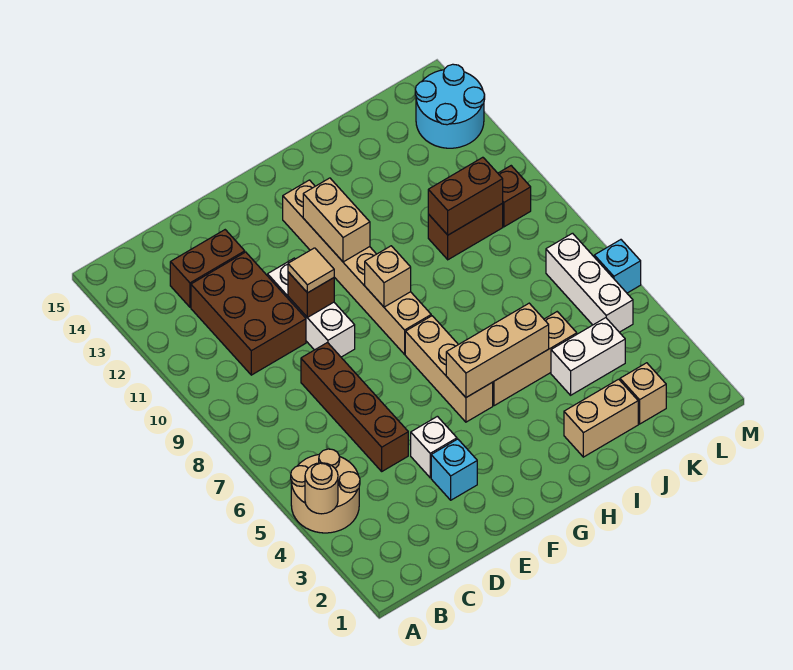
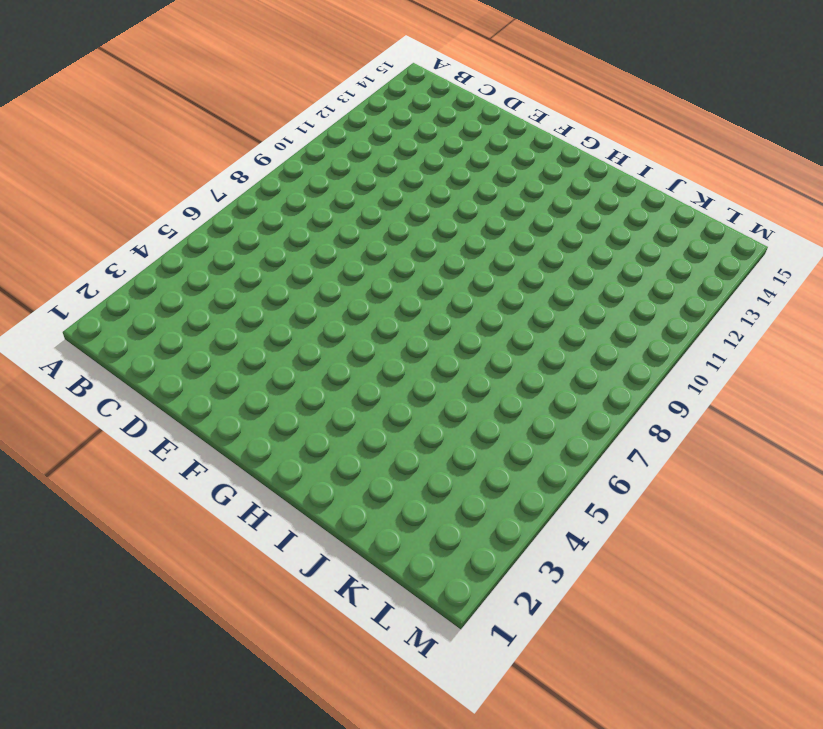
none -> tan 2x2 round brick [291,449,360,533]
none -> brown 2x3 brick [191,252,306,375]
none -> brown 1x2 brick [170,230,245,307]

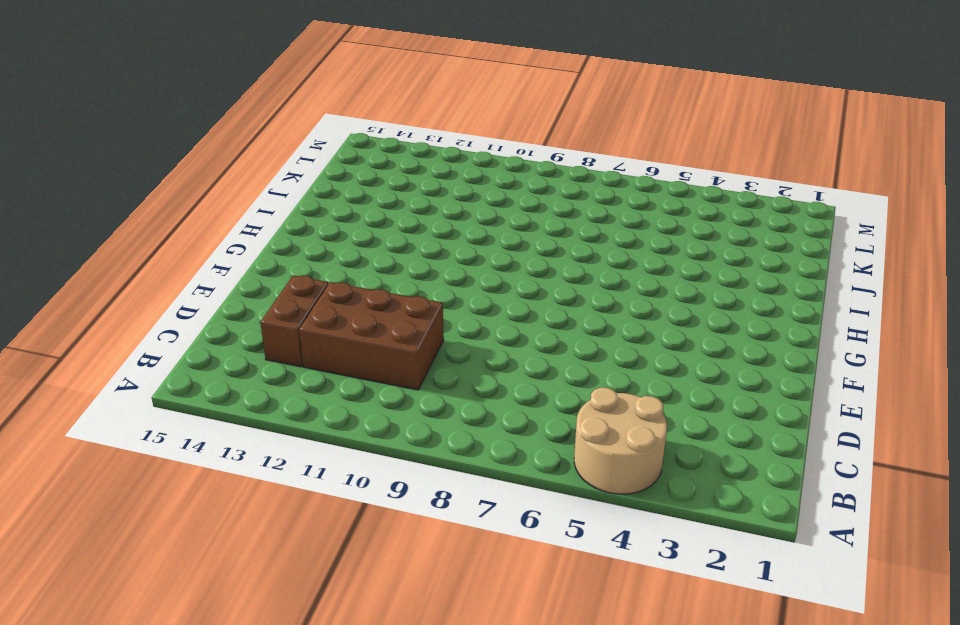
none -> brown 1x4 brick [301,343,408,471]
none -> cyan 1x1 brick [431,439,477,500]
none -> white 1x1 brick [411,416,457,478]

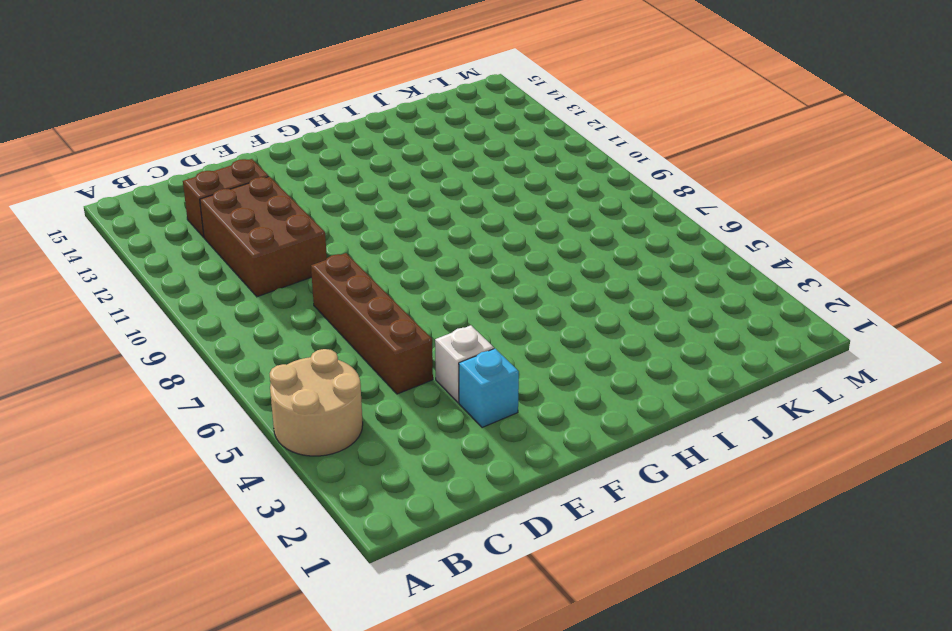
none -> white 1x3 brick [268,258,355,357]
none -> tan 1x3 brick [405,316,493,422]
none -> tan 1x6 brick [283,180,431,354]

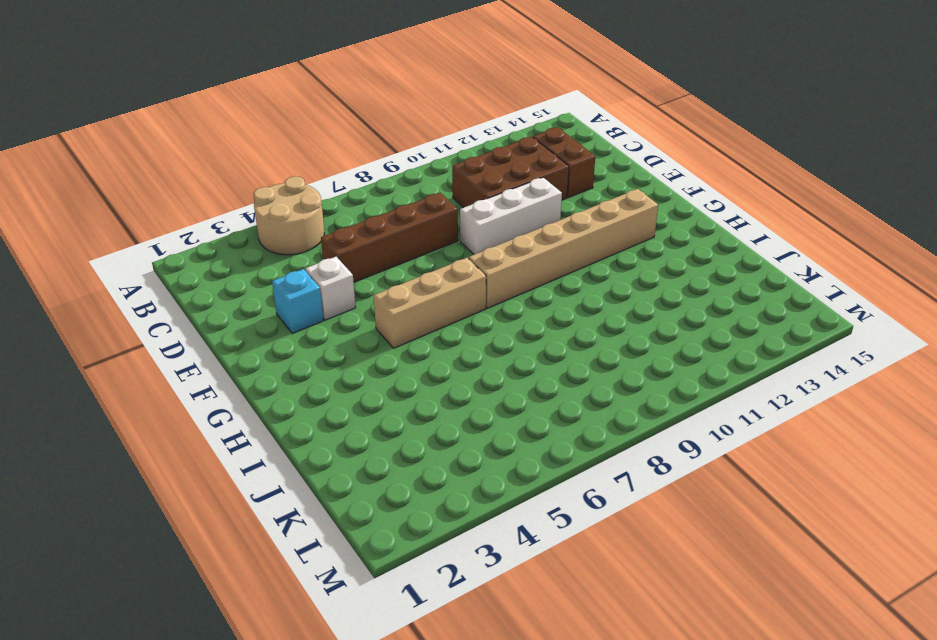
none -> tan 1x3 brick [493,312,577,406]
none -> tan 1x2 brick [564,379,638,457]
none -> white 1x2 brick [551,318,625,395]

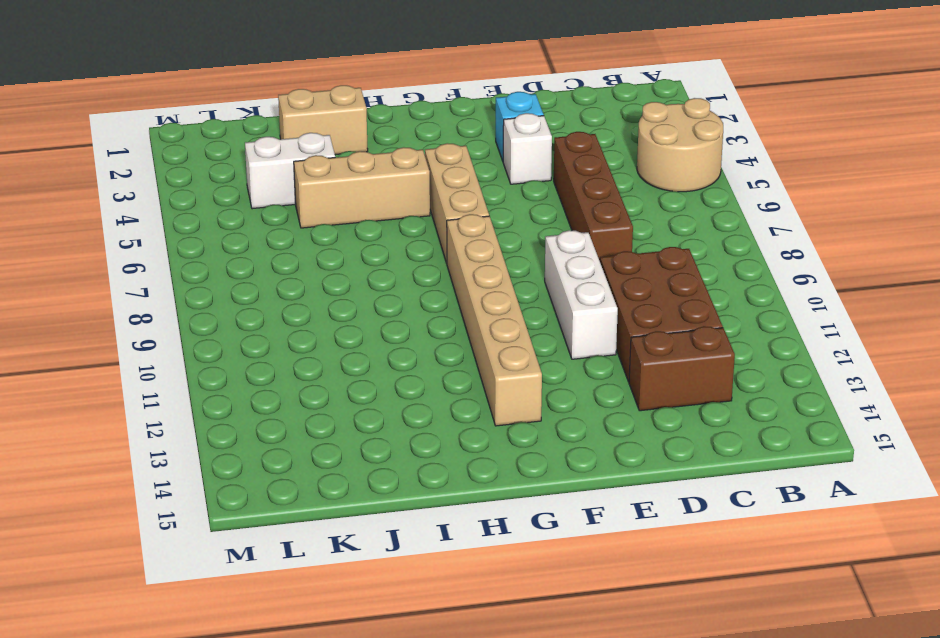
none -> brown 1x2 brick [428,203,503,260]
none -> tan 1x1 brick [620,363,666,424]
none -> white 1x3 brick [546,233,633,332]

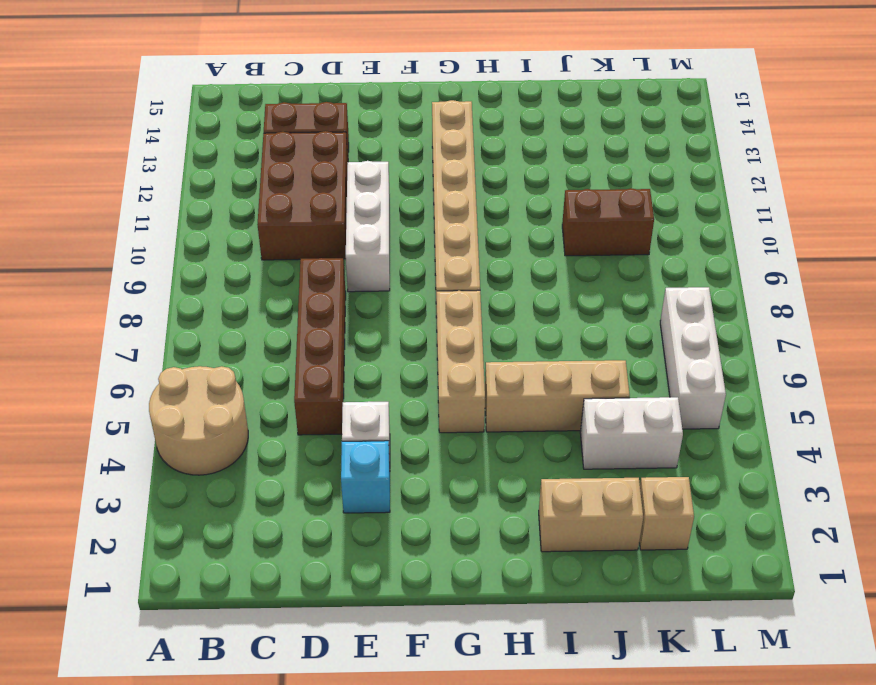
none -> brown 1x1 brick [498,166,531,227]
none -> cyan 2x2 round brick [415,64,485,148]
none -> cyan 1x1 brick [594,240,641,293]

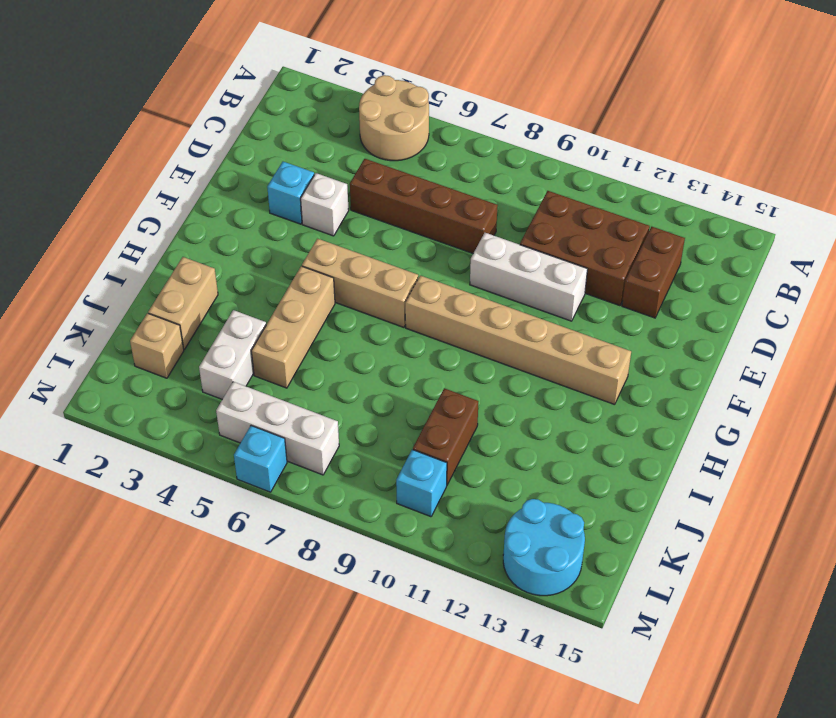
cyan 1x1 brick [396,449,447,517] -> brown 1x1 brick [498,166,531,227]
none -> tan 1x1 round brick [305,463,338,514]
none -> brown 1x1 brick [288,272,334,317]
none -> tan 1x3 brick [446,303,549,397]

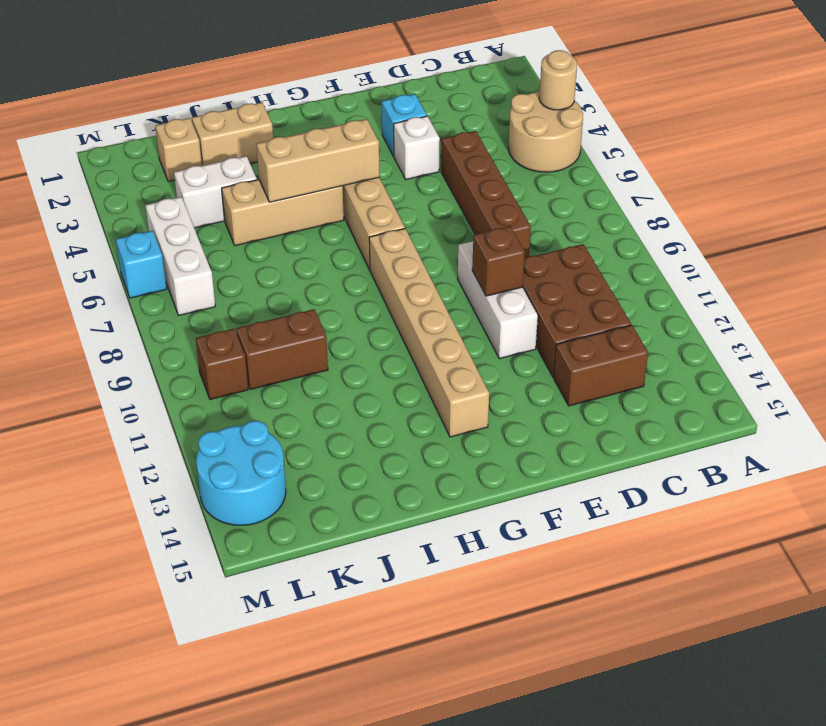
none -> tan 1x1 brick [365,246,411,307]
none -> tan 1x2 brick [303,178,370,262]
none -> brown 1x2 brick [428,157,503,235]

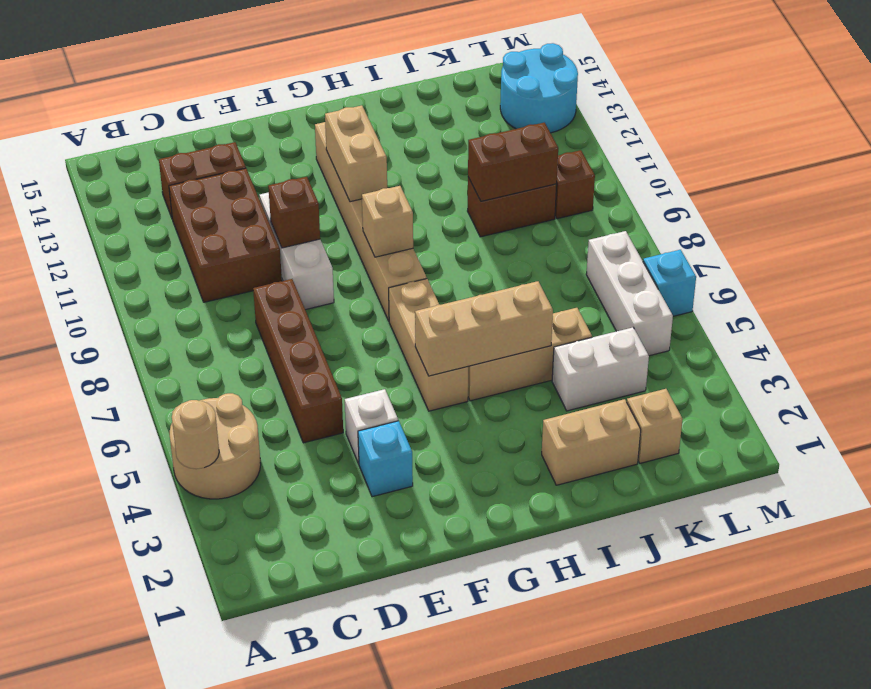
none -> tan 1x1 tile [288,248,334,293]

